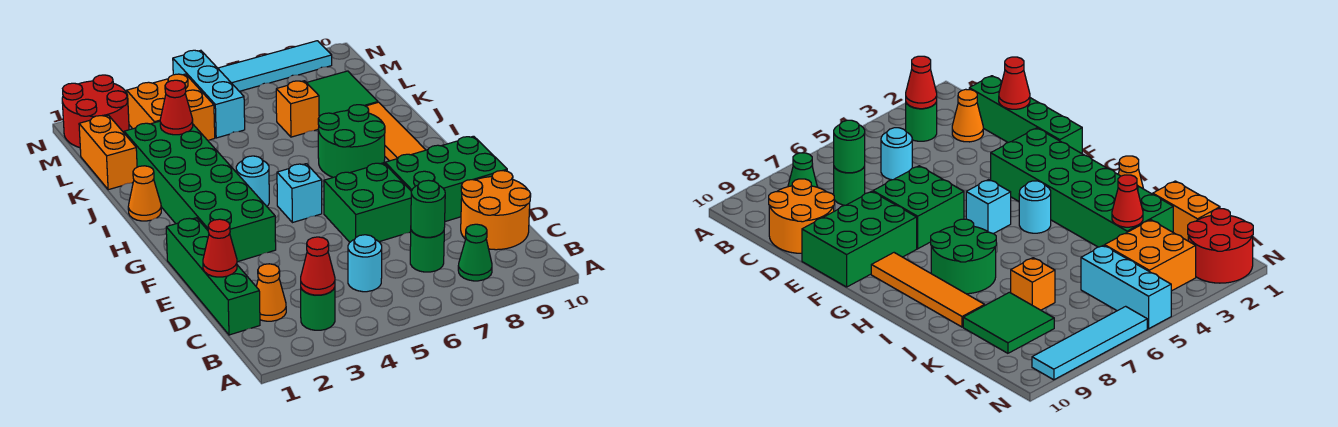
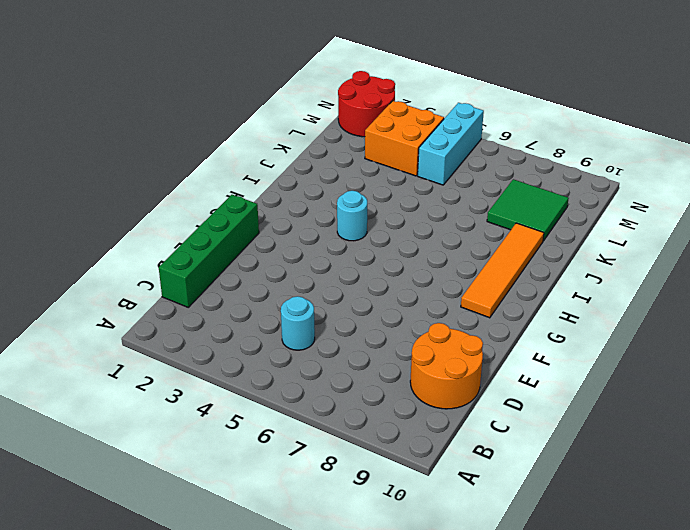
none -> green 1x1 round brick [301,287,335,330]
none -> green 1x1 cone [458,224,492,281]
none -> orange 1x1 cone [256,264,286,321]

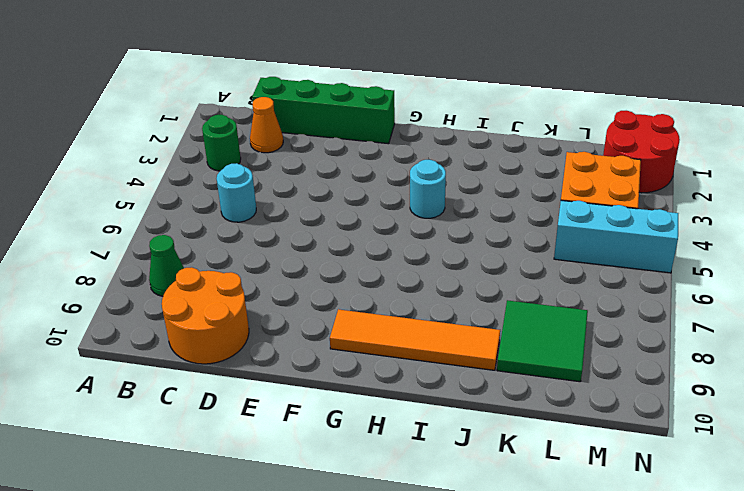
none -> green 1x1 round brick [410,230,444,272]
none -> green 2x2 brick [324,163,411,242]
none -> green 2x3 brick [385,136,507,222]

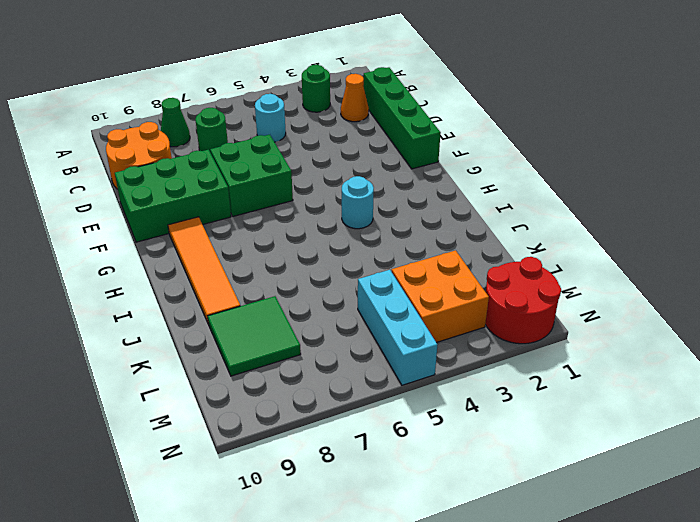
none -> green 2x6 brick [124,121,276,262]
none -> cyan 1x1 brick [277,164,322,223]
none -> green 2x2 round brick [318,105,385,177]

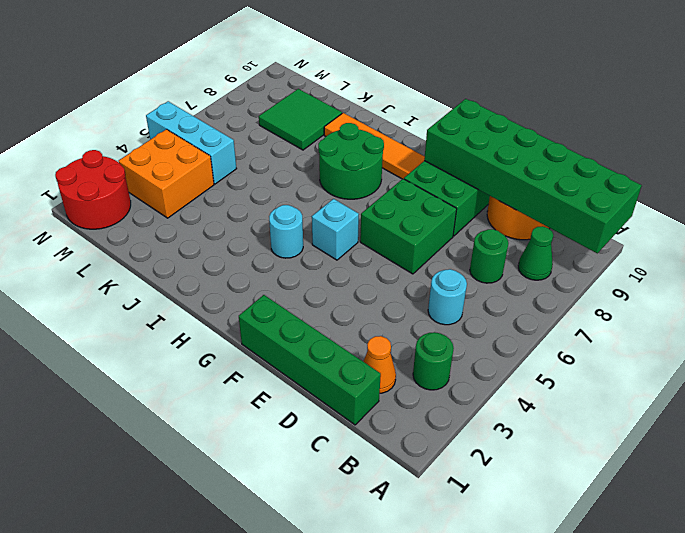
green 2x6 brick [424,99,642,253] -> green 2x6 brick moved to [124,121,276,262]
none -> orange 1x1 cone [128,166,161,221]
none -> orange 1x2 brick [79,115,137,190]
none -> orange 1x1 brick [276,81,319,137]

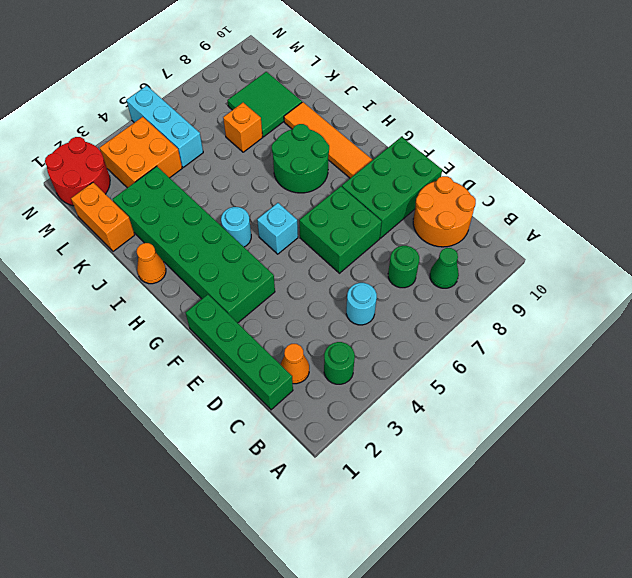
none -> cyan 1x4 tile [218,41,332,91]
none -> red 1x1 cone [301,237,335,295]
none -> green 1x1 round brick [411,180,445,237]

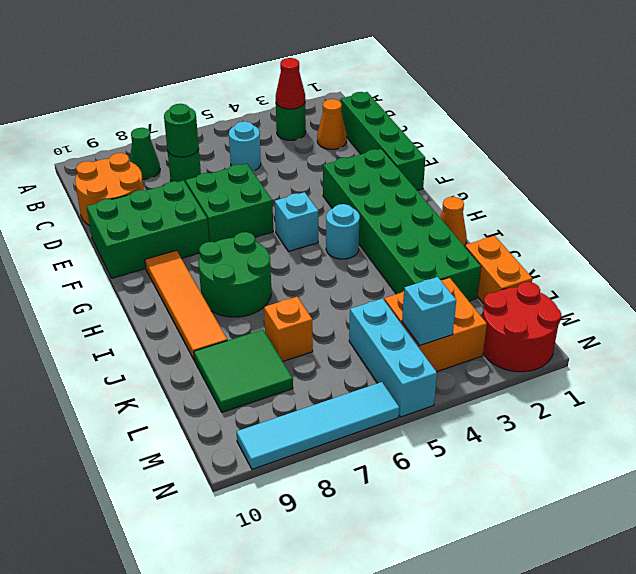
cyan 1x1 brick [402,277,456,345] -> none
none -> red 1x1 cone [203,219,237,277]
none -> red 1x1 cone [160,80,193,135]

